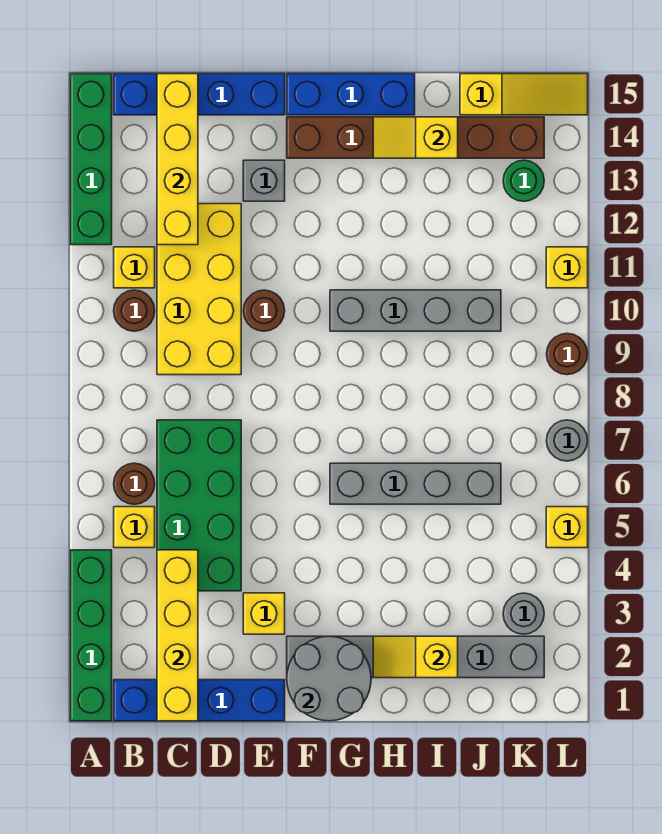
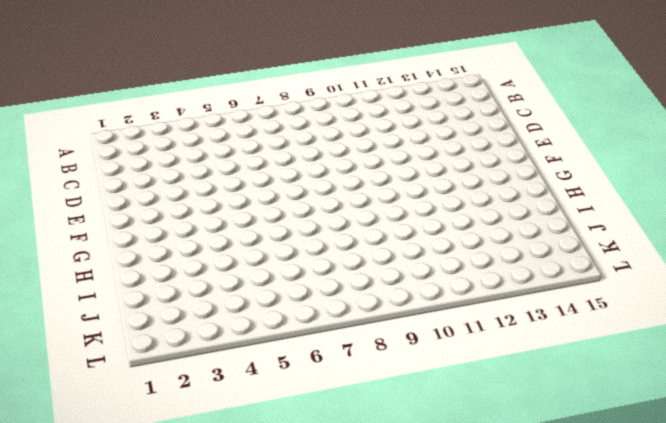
none -> green 1x4 brick [70,550,112,721]
none -> green 1x4 brick [70,74,112,245]
none -> blue 1x4 brick [114,680,285,721]
none -> yellow 1x1 brick [114,507,155,548]

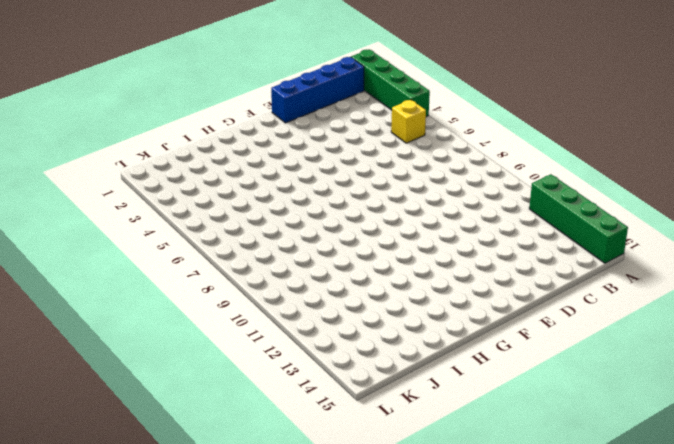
none -> brown 1x1 round brick [114,463,155,504]
none -> brown 1x1 round brick [114,290,155,331]
none -> yellow 1x1 brick [114,247,155,288]
none -> blue 1x4 brick [114,74,285,115]

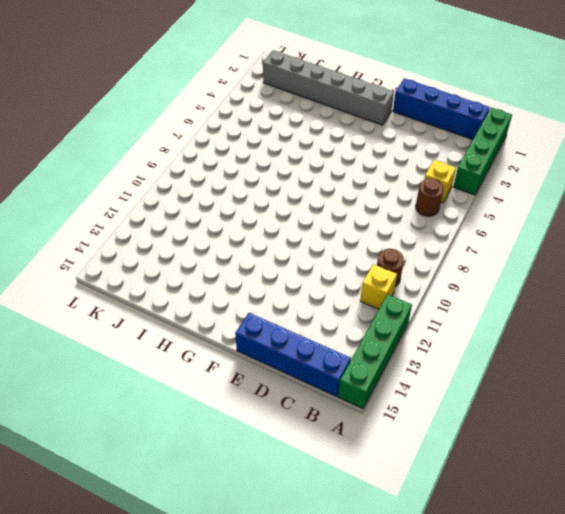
none -> green 2x4 brick [157,420,241,591]
none -> yellow 2x4 brick [157,204,241,375]
none -> yellow 1x1 brick [243,593,285,634]
none -> brown 1x1 round brick [243,290,285,331]

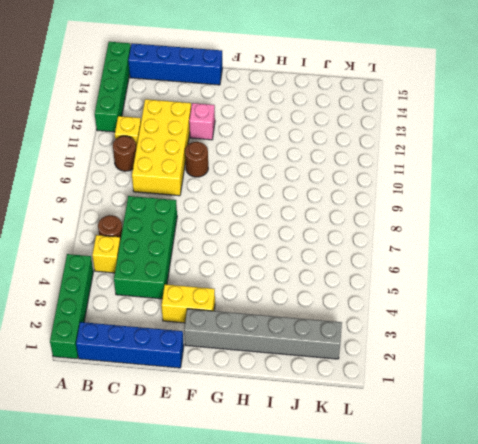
yellow 1x2 brick [162,284,215,323] -> yellow 1x1 brick [243,593,285,634]
pink 1x1 brick [189,103,215,140] -> none
none -> grey 1x1 brick [243,160,285,201]
none -> brown 1x6 brick [287,117,544,158]
none -> blue 1x3 brick [287,74,415,115]
none -> grey 1x4 brick [330,463,501,504]

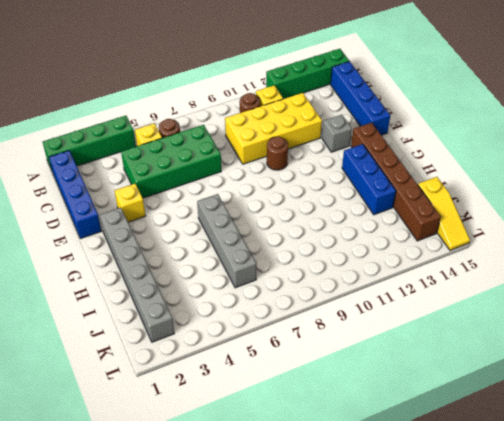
blue 1x3 brick [342,144,396,215] -> blue 1x3 brick moved to [287,74,415,115]
none -> grey 1x4 brick [330,290,501,331]
none -> grey 1x1 round brick [503,593,544,634]
none -> green 1x1 round brick [503,160,544,201]
none -> yellow 1x1 brick [546,507,588,548]

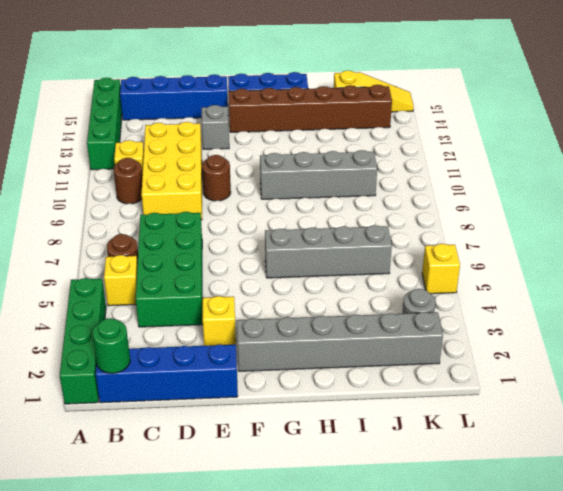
green 1x1 round brick [92,318,130,373] -> green 1x1 round brick moved to [503,160,544,201]
none -> grey 1x1 round brick [546,420,588,461]
none -> brown 1x1 round brick [547,333,588,375]
none -> yellow 1x1 brick [546,247,588,288]
none -> yellow 1x4 brick [157,550,198,721]

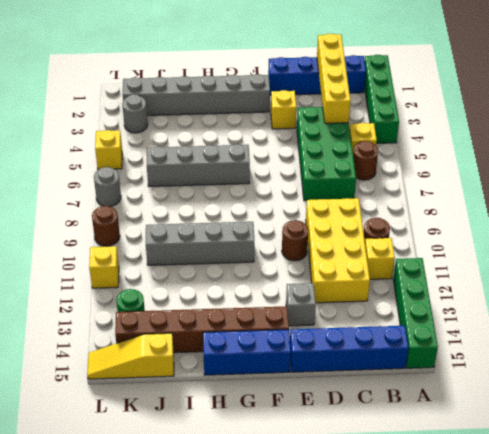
none -> yellow 1x4 brick [157,74,198,245]
none -> grey 2x2 round brick [287,636,371,721]
none -> yellow 1x2 slope [373,636,458,678]
none -> yellow 1x2 slope [373,117,458,158]

